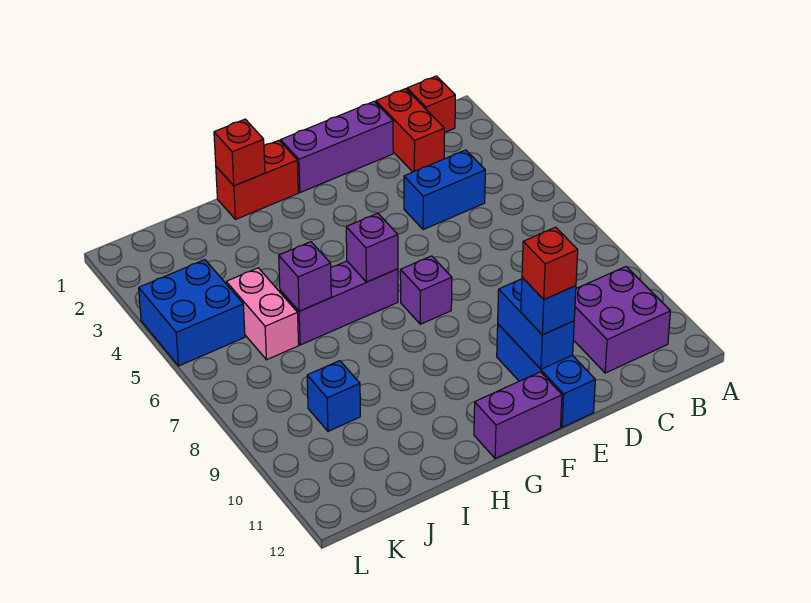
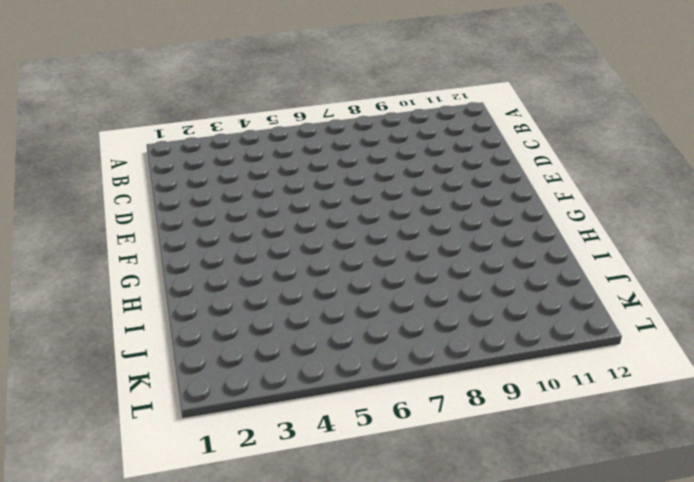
none -> red 1x1 brick [407,76,455,133]
none -> purple 2x2 brick [573,267,670,373]
none -> red 1x2 brick [376,89,444,172]

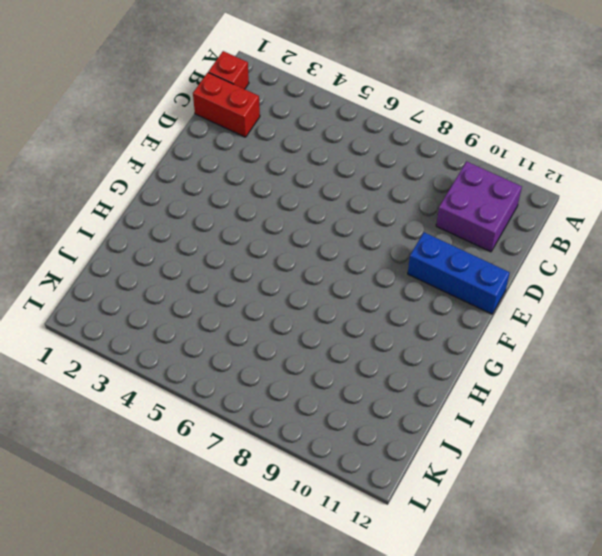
none -> blue 1x2 brick [404,150,485,230]
none -> purple 1x3 brick [281,101,393,193]
none -> purple 1x1 brick [400,256,452,324]

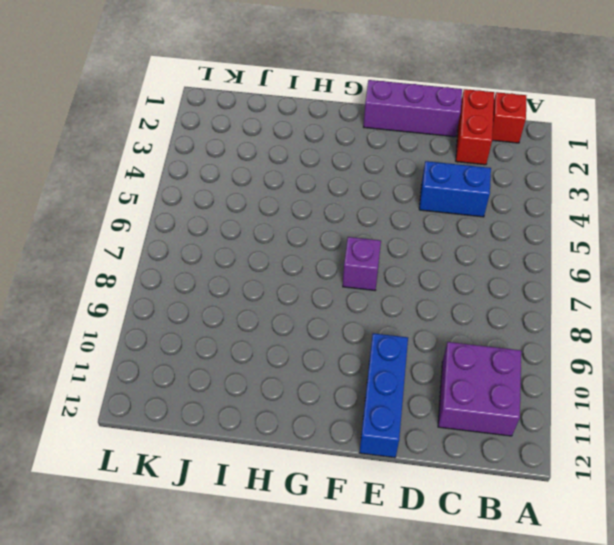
none -> purple 1x2 brick [474,372,562,459]
none -> red 1x2 brick [216,140,298,219]
none -> purple 1x3 brick [280,261,398,345]

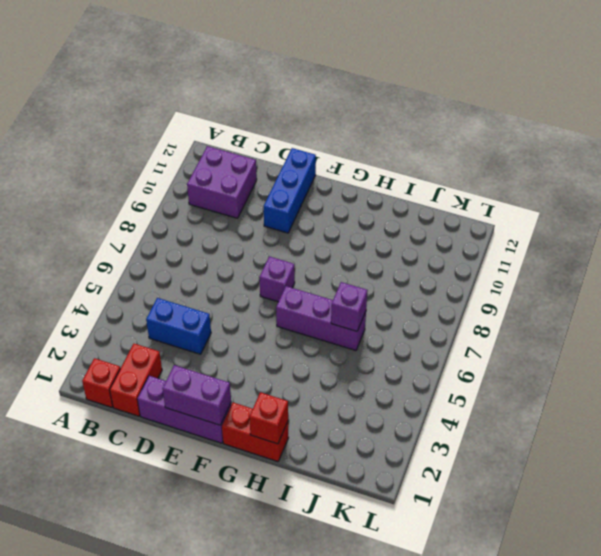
purple 1x2 brick [163,365,231,425] -> purple 1x2 brick moved to [474,372,562,459]
none -> pink 1x2 brick [226,268,299,360]
none -> blue 1x1 brick [307,361,360,431]
none -> blue 2x2 brick [139,260,245,366]

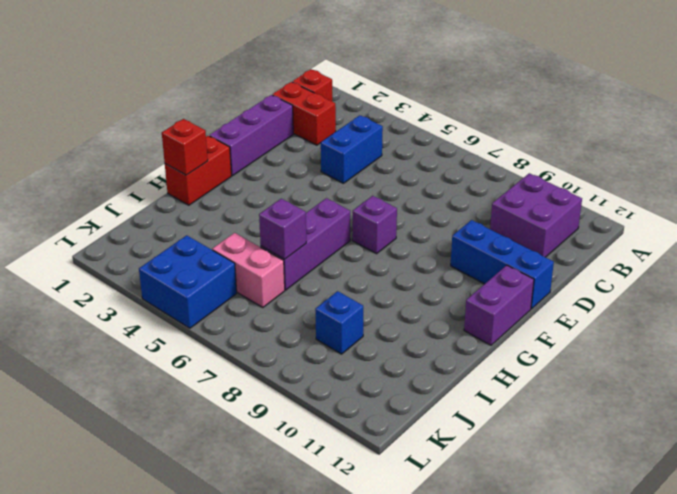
none -> blue 1x2 brick [498,279,574,369]
none -> purple 1x1 brick [346,213,398,282]
none -> blue 1x1 brick [521,277,576,335]

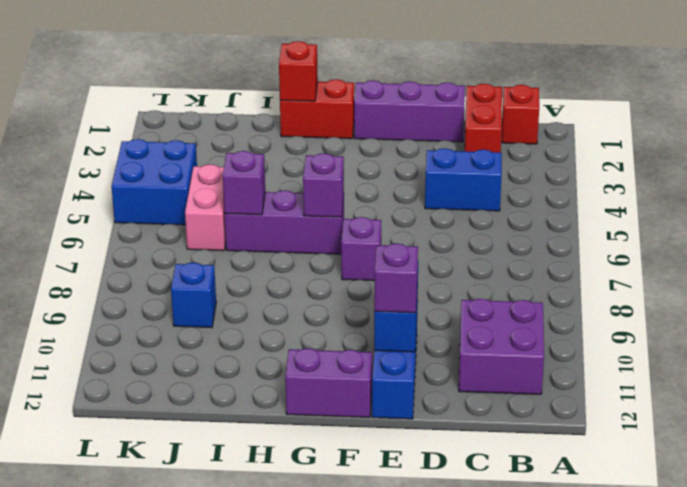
purple 1x1 brick [374,243,418,313] -> blue 1x1 brick [521,277,576,335]
none -> red 1x1 brick [522,227,578,299]

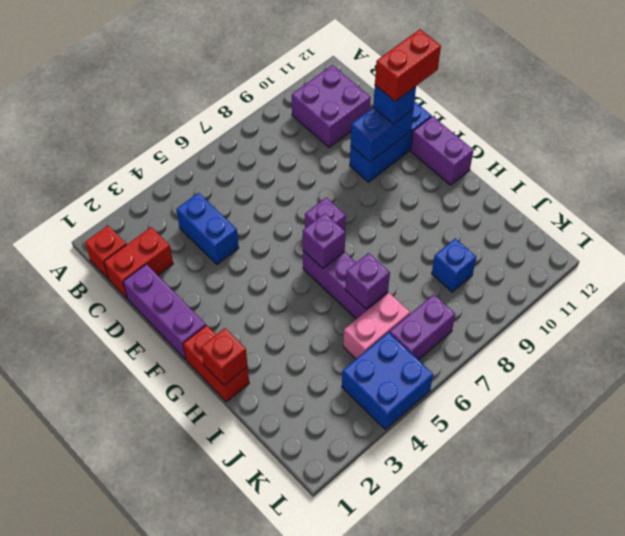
red 1x2 brick [375,29,441,101] -> red 1x1 brick [522,227,578,299]
purple 1x2 brick [389,295,455,360] -> none

